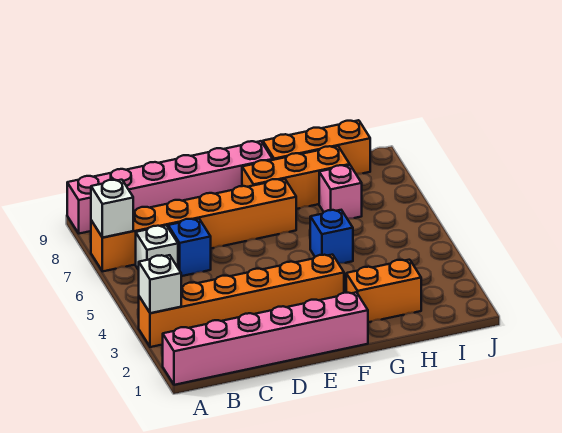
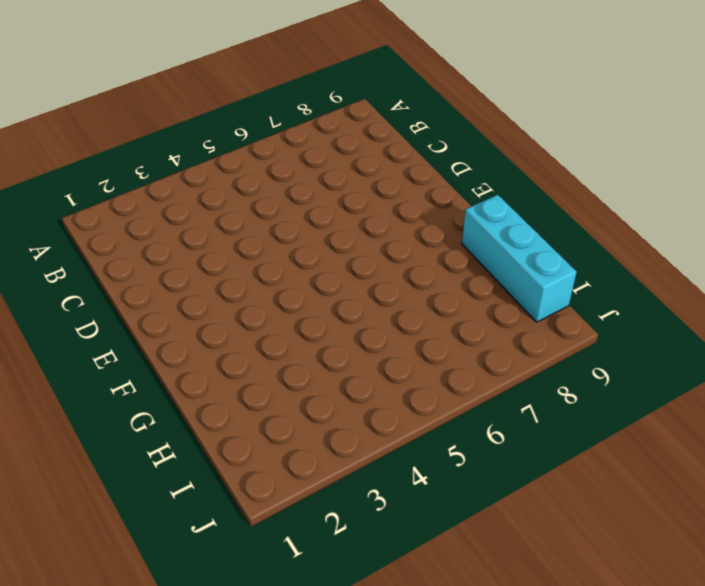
cyan 1x3 brick [462,195,577,322] -> orange 1x3 brick [263,120,370,174]
none -> pink 1x6 brick [163,292,368,385]
none -> orange 1x6 brick [139,255,344,347]
none -> orange 1x6 brick [91,179,296,271]

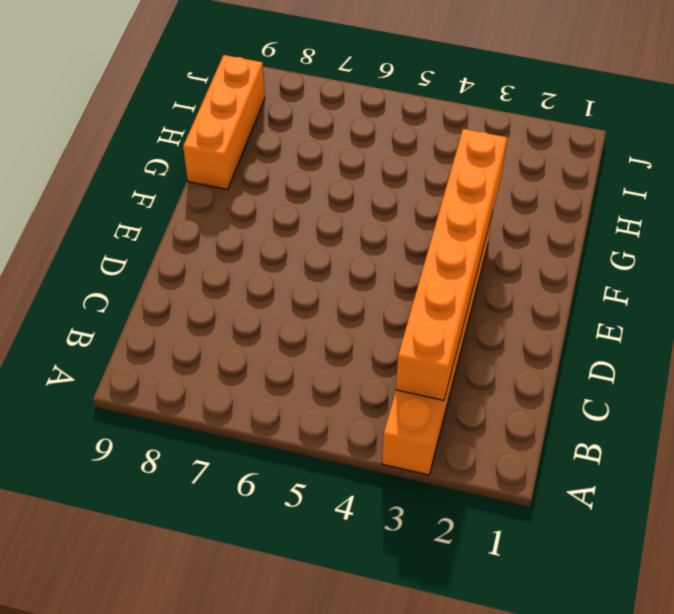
orange 1x6 brick [396,129,507,400] -> orange 1x6 brick moved to [91,179,296,271]
none -> pink 1x6 brick [163,292,368,385]
none -> pink 1x6 brick [67,141,273,234]
none -> white 1x1 brick [136,225,178,270]

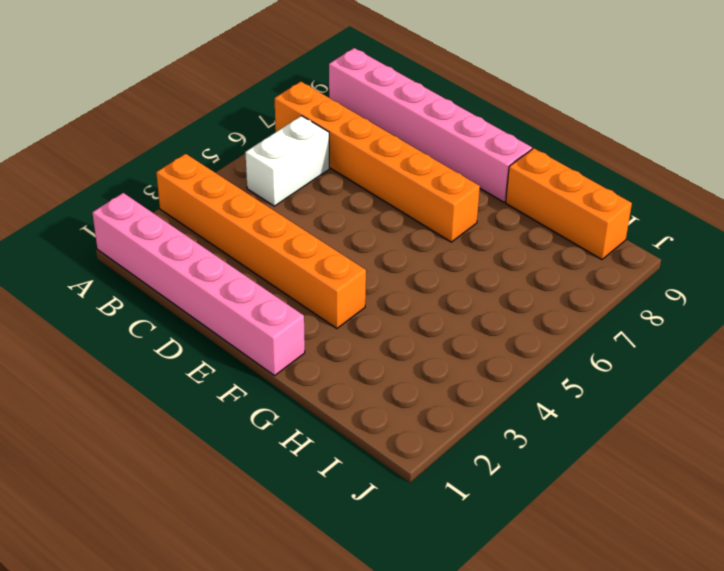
white 1x2 brick [245,116,329,206] -> white 1x1 brick [136,225,178,270]
none -> blue 1x1 brick [168,219,211,276]
none -> orange 1x3 brick [242,146,350,209]
none -> orange 1x2 brick [346,260,421,322]

